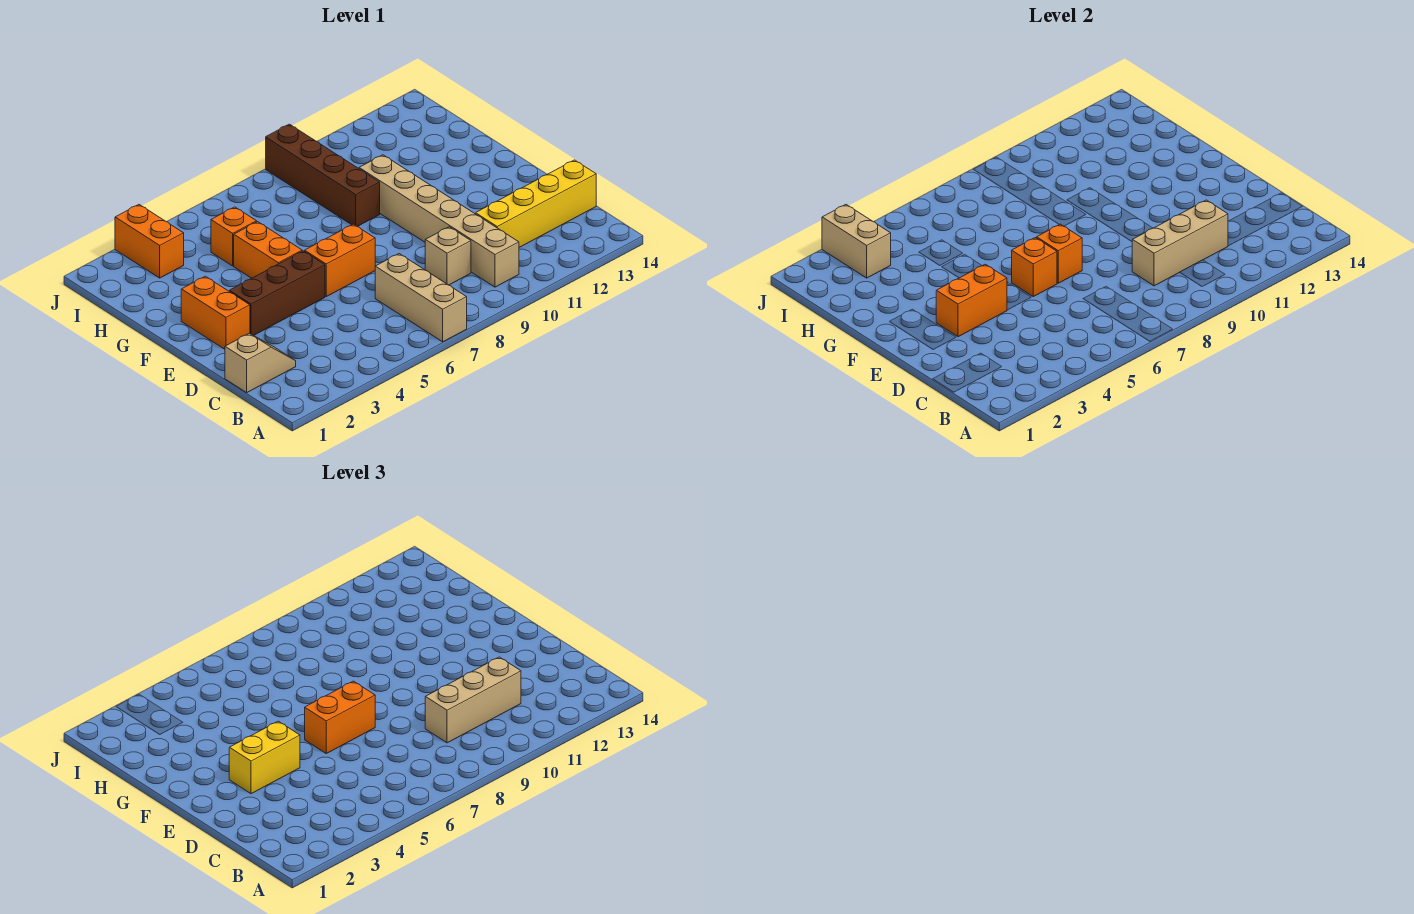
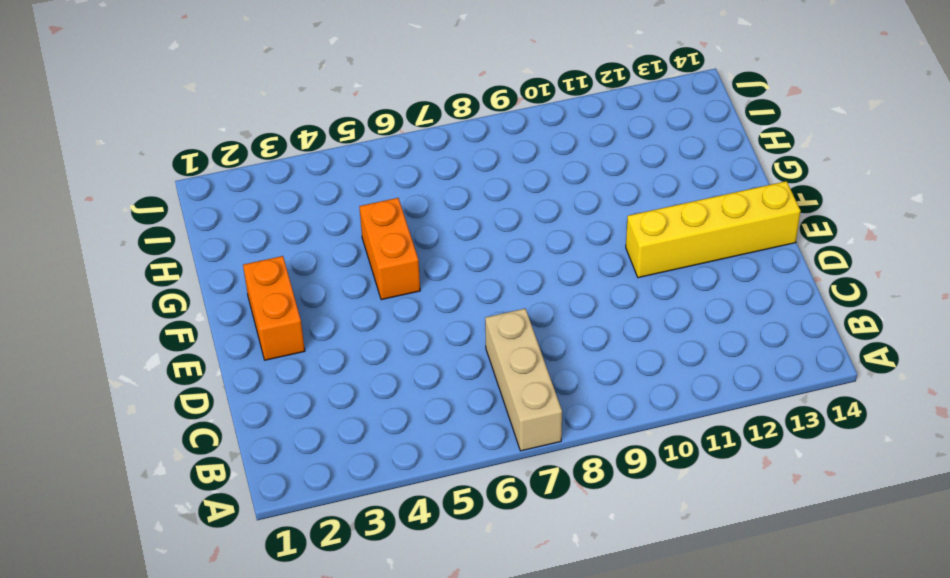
yellow 1x4 brick [626,181,800,278] -> yellow 1x4 brick moved to [476,160,596,247]
none -> tan 1x6 brick [359,155,519,287]
none -> tan 1x2 slope [225,333,296,393]
none -> tan 1x1 brick [425,227,471,285]

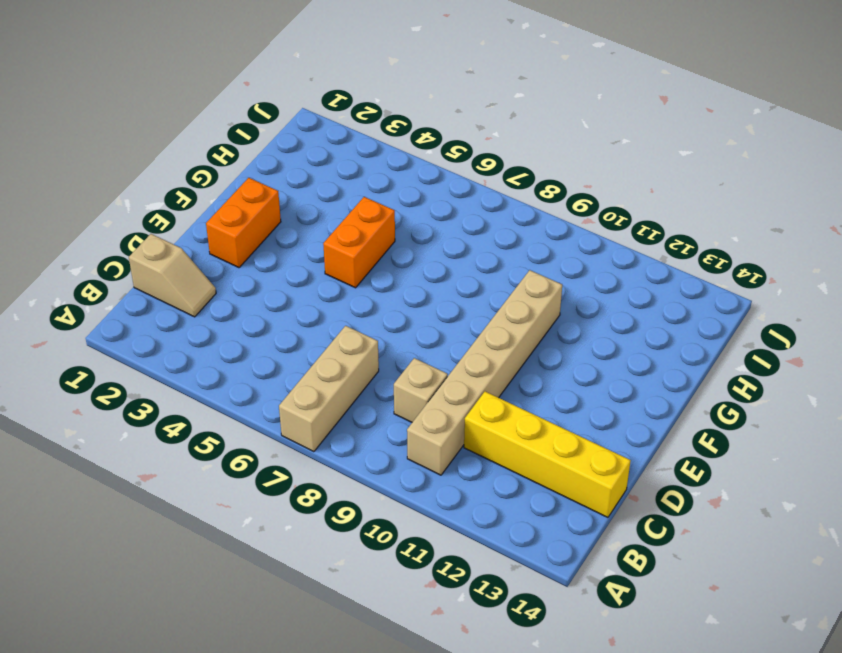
none -> brown 1x3 brick [229,251,325,336]
none -> orange 1x2 brick [305,224,375,297]
none -> brown 1x4 brick [266,124,380,226]

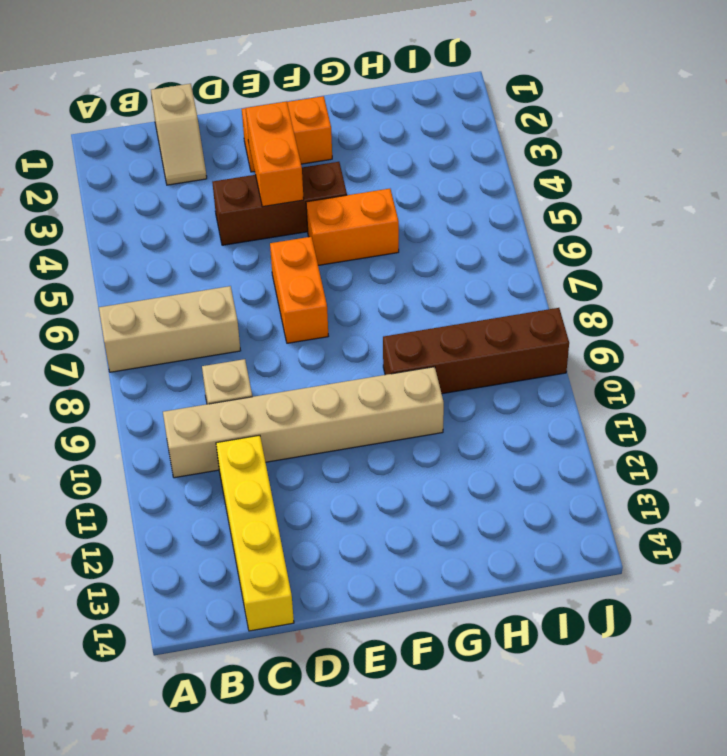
brown 1x3 brick [212,162,347,245] -> brown 1x3 brick turned to [229,251,325,336]
none -> orange 1x1 brick [211,207,257,266]
none -> orange 1x2 brick [115,205,184,278]
none -> tan 1x3 brick [1132,200,1228,286]

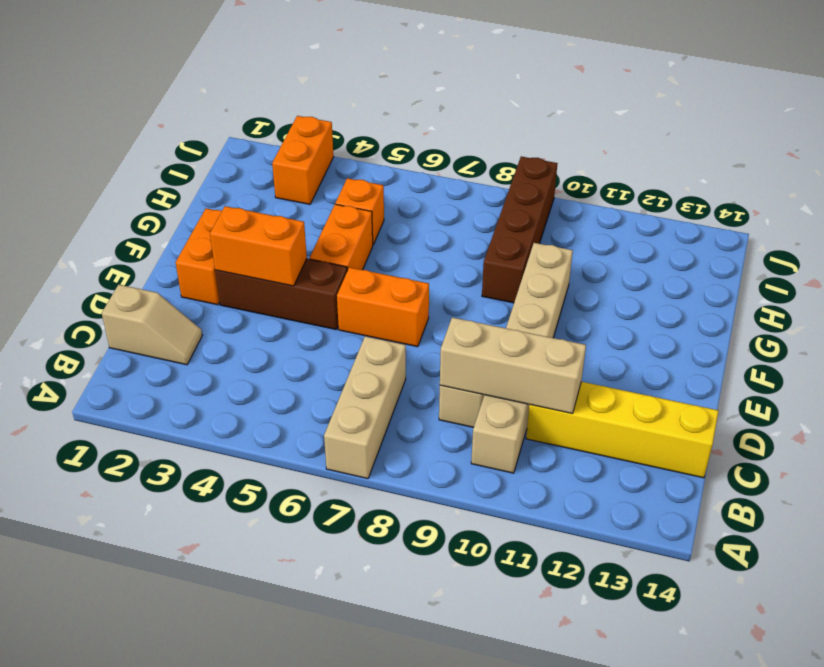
none -> orange 1x1 brick [1012,238,1057,297]
none -> orange 1x1 brick [1037,224,1082,283]
none -> tan 1x2 brick [822,205,891,278]

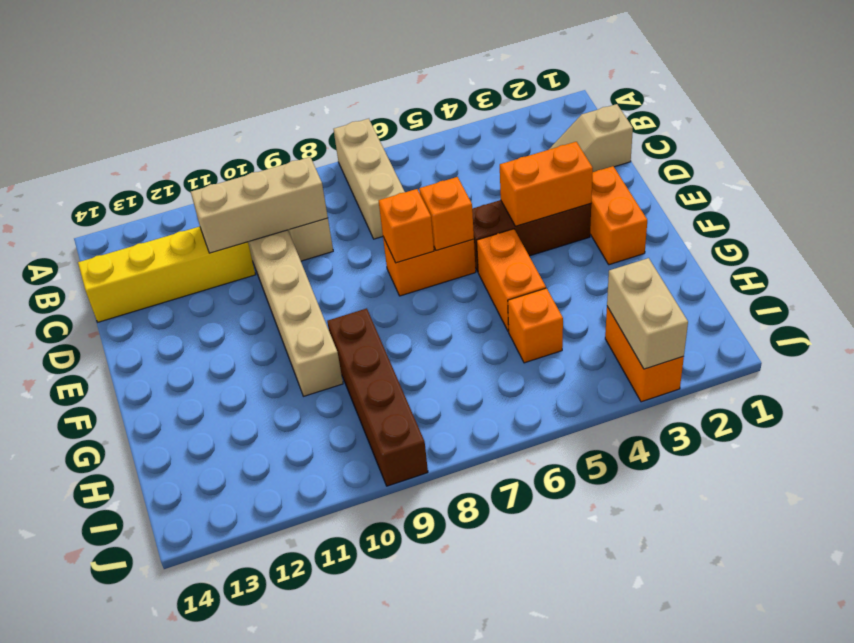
none -> tan 1x3 brick [425,657,521,743]
none -> yellow 1x2 brick [229,721,300,794]
none -> orange 1x2 brick [305,681,375,754]

